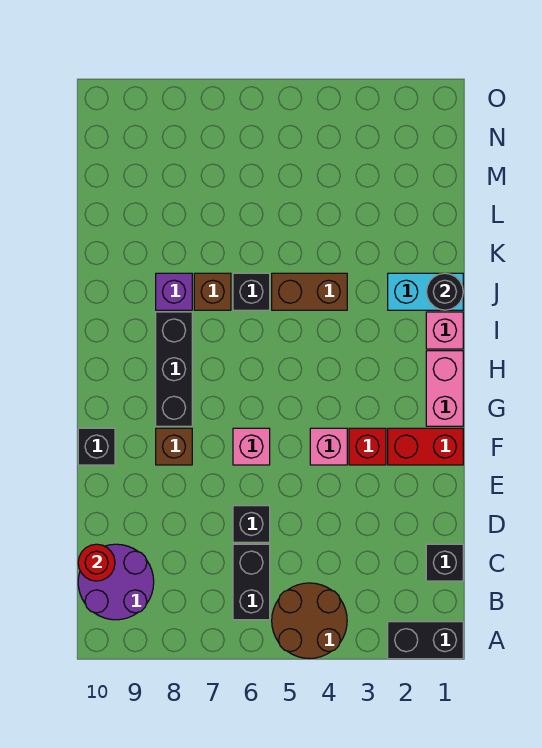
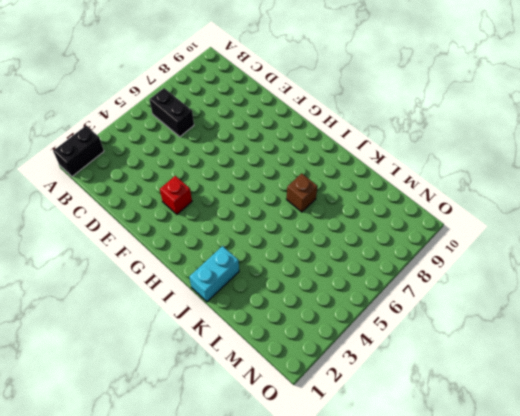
none -> brown 2x2 round brick [272,583,347,659]
none -> purple 2x2 round brick [78,544,154,620]
none -> black 1x1 brick [426,544,463,581]

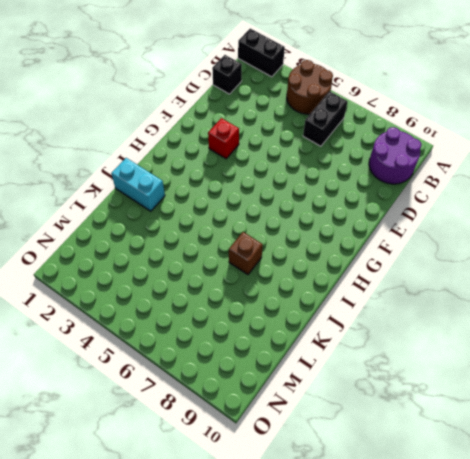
none -> black 1x1 brick [233,506,270,542]
none -> red 1x2 brick [388,428,463,465]
none -> pink 1x1 brick [310,428,347,465]

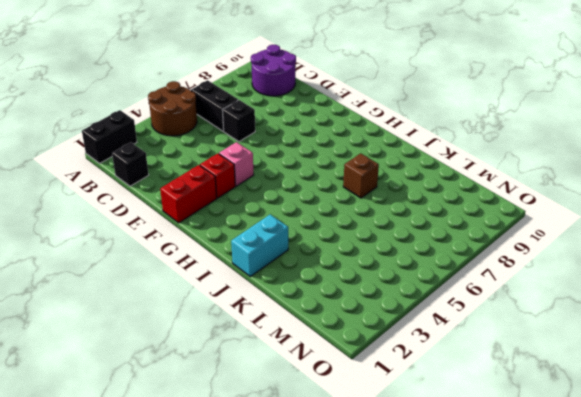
none -> pink 1x1 brick [233,428,270,465]
none -> brown 1x1 brick [156,428,192,465]
none -> black 1x1 brick [78,428,115,465]

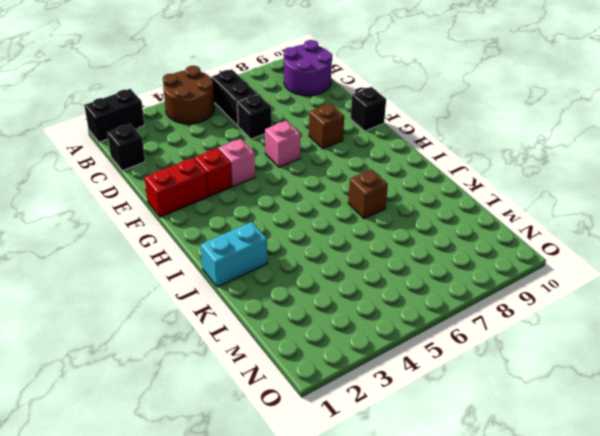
none -> pink 1x2 brick [426,351,463,426]
none -> black 1x3 brick [156,312,192,426]
none -> pink 1x1 brick [426,312,463,349]

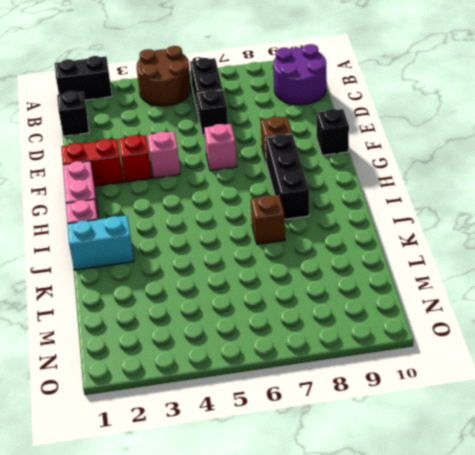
none -> brown 1x2 brick [272,273,347,310]
none -> black 1x1 brick [233,273,270,310]
none -> purple 1x1 brick [156,273,192,310]

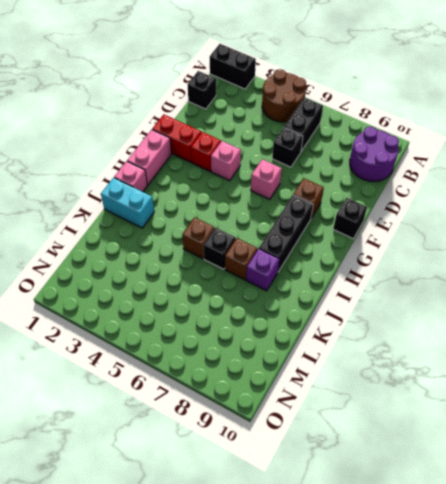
brown 1x1 brick [182,217,214,259] -> brown 1x2 brick [272,273,347,310]
none -> red 1x1 round brick [78,544,115,581]
none -> black 1x1 round brick [427,273,463,310]

